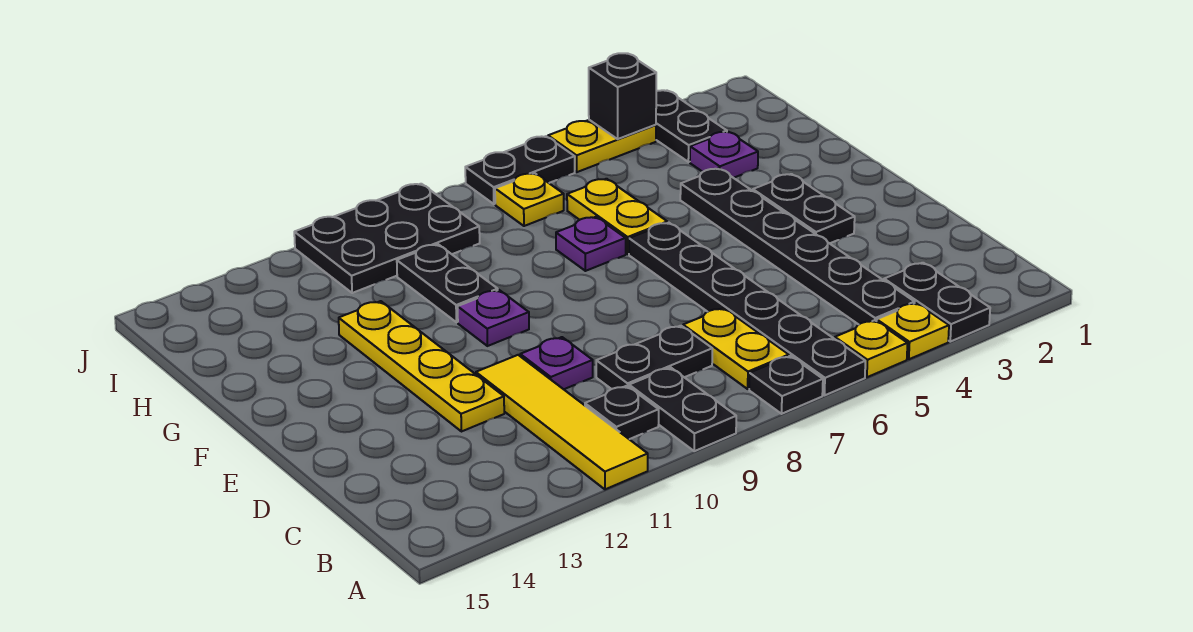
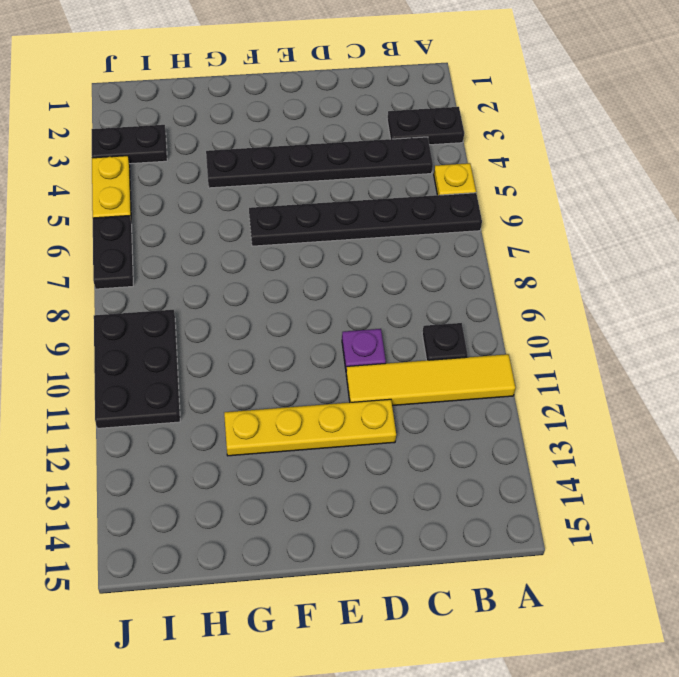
none -> yellow 1x1 plate [877,303,949,359]
none -> black 1x1 plate [749,356,823,414]
none -> black 1x2 plate [629,367,736,451]

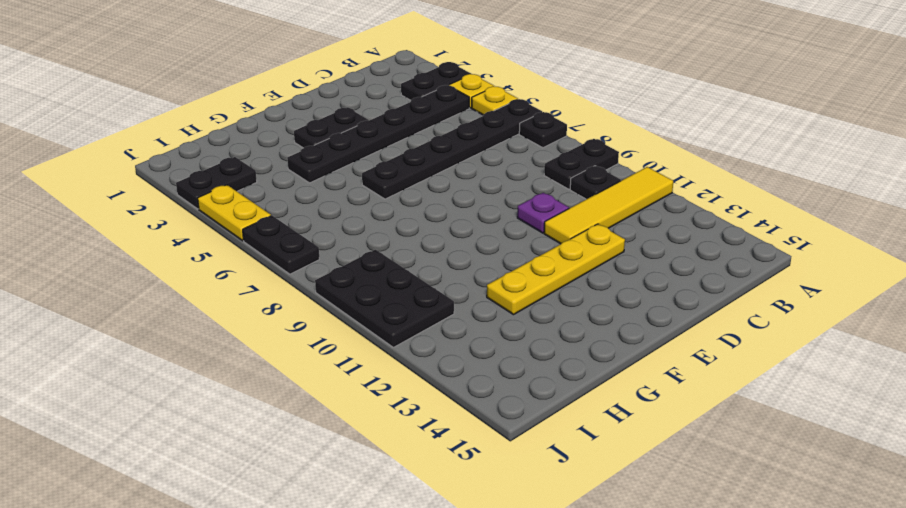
none -> yellow 1x2 plate [683,308,789,389]
none -> black 1x2 plate [596,326,712,389]
none -> purple 1x1 plate [458,290,529,346]

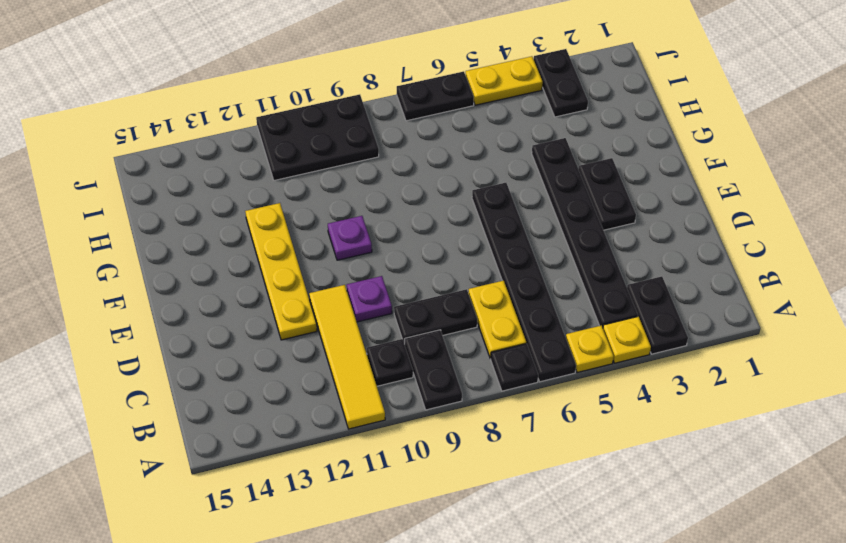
none -> yellow 1x2 plate [567,179,667,254]
none -> purple 1x1 plate [556,217,626,271]
none -> black 1x2 plate [397,244,498,322]

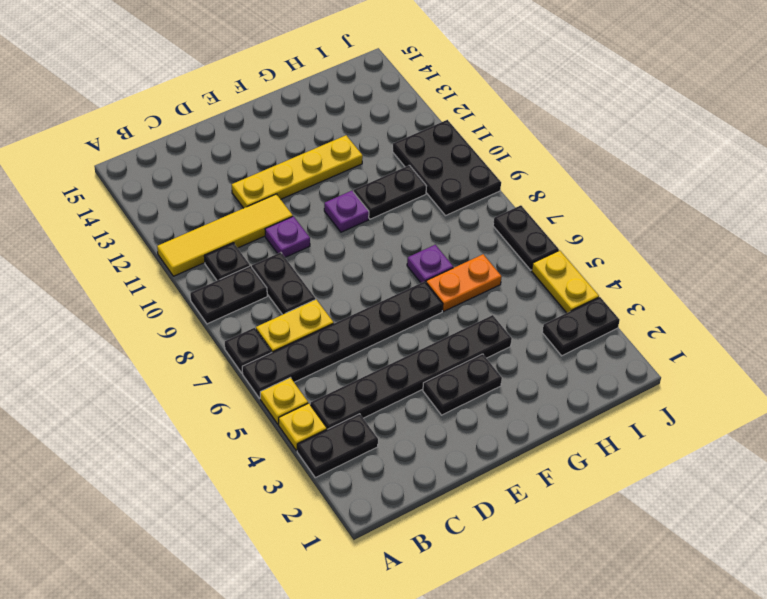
orange 1x2 plate [426,254,502,311] -> yellow 1x2 plate [567,179,667,254]
none -> purple 1x1 plate [690,132,758,178]
none -> yellow 1x1 plate [495,173,564,226]
none -> black 1x1 brick [589,53,656,139]

